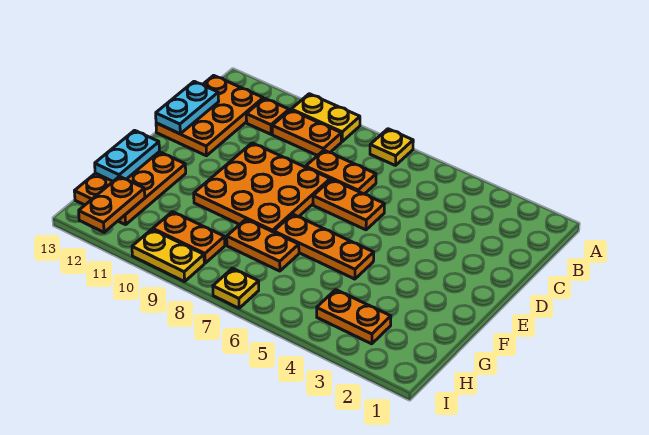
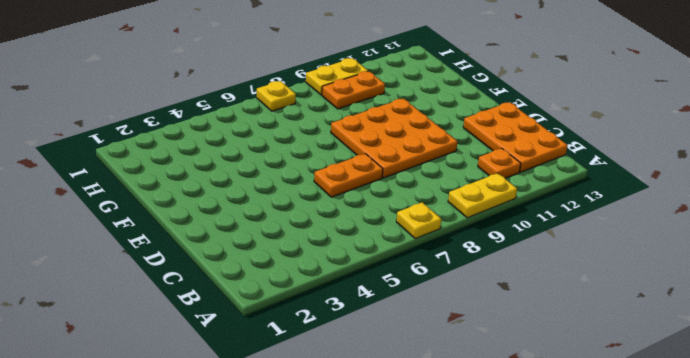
none -> orange 1x2 plate [272,110,341,156]
none -> orange 1x2 plate [306,150,376,194]
none -> orange 1x3 plate [274,214,374,279]

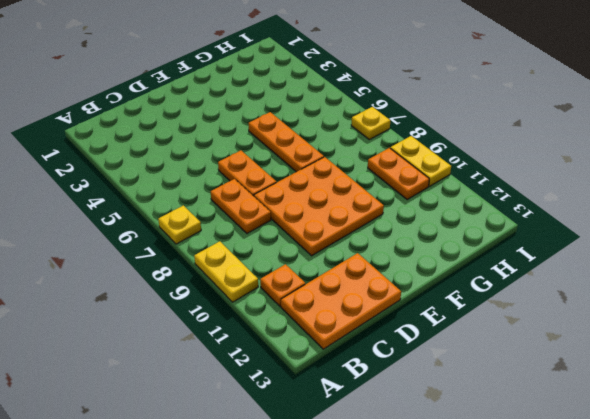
none -> orange 1x2 plate [272,110,341,156]
none -> orange 2x3 plate [74,152,186,225]
none -> orange 1x2 plate [227,219,299,271]

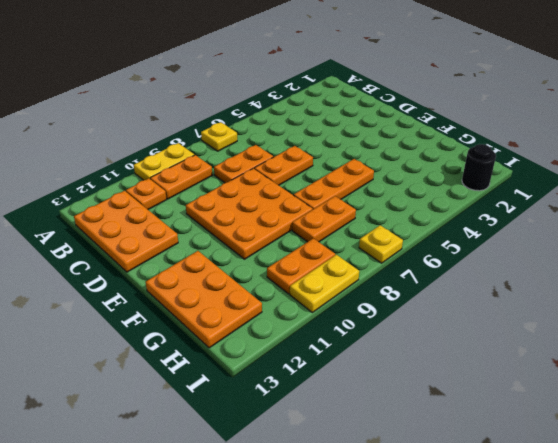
black 1x1 round brick [462,144,496,191] -> none
none -> orange 1x2 plate [317,290,391,344]
none -> cyan 1x2 plate [156,81,219,134]
none -> cyan 1x2 plate [95,130,159,181]

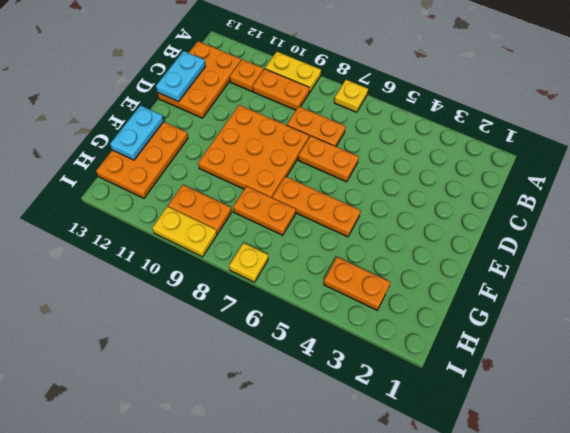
none -> orange 1x2 plate [79,176,145,232]

